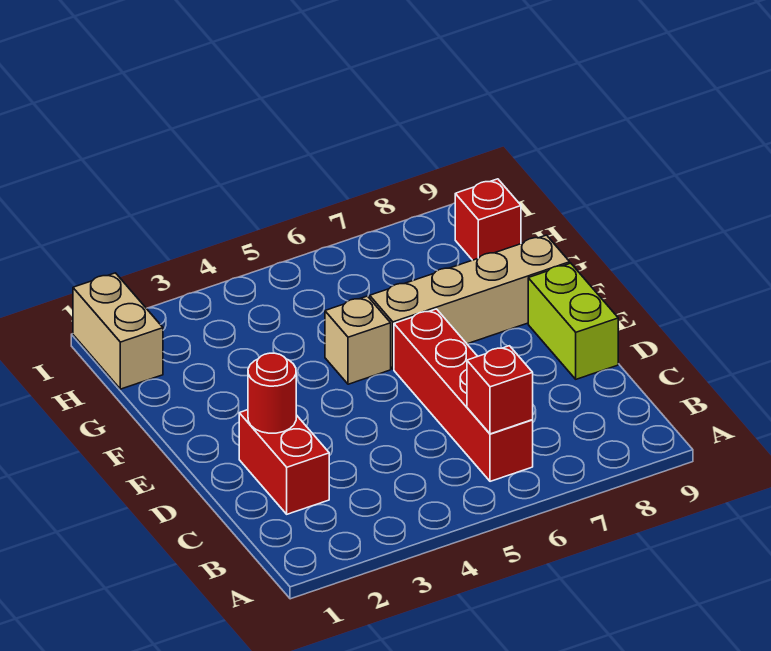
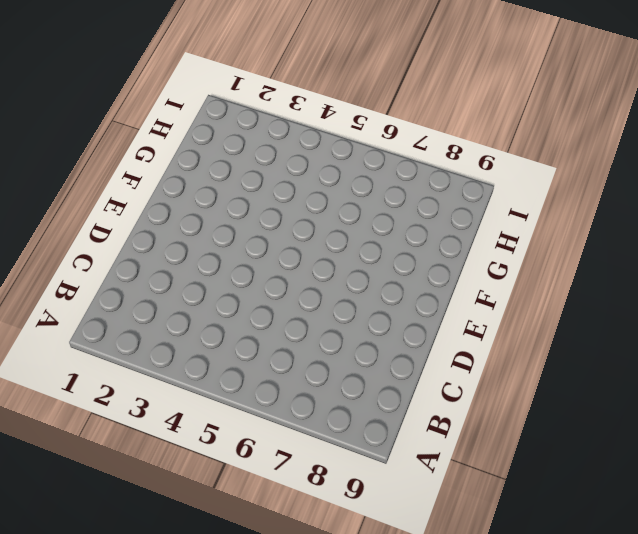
none -> red 1x4 brick [394,309,533,481]
none -> red 1x2 brick [239,410,329,514]

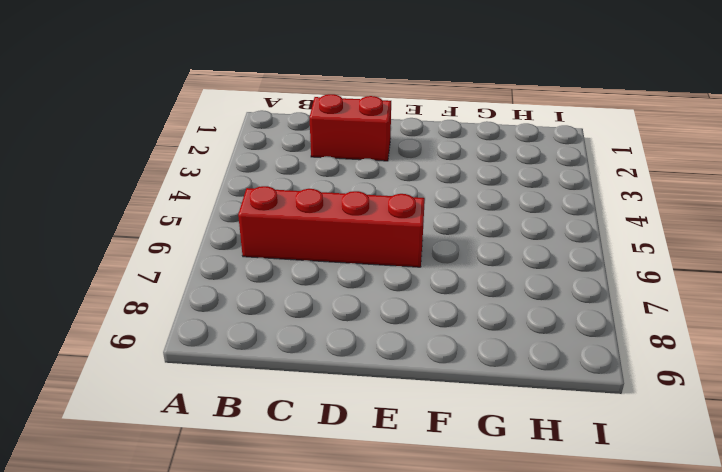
none -> lime 1x2 brick [528,263,618,379]
none -> tan 1x1 brick [325,296,391,384]

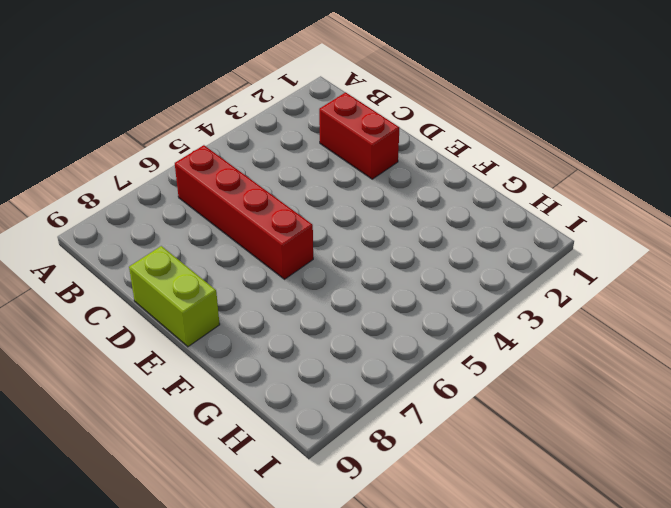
none -> tan 1x1 brick [325,296,391,384]
none -> tan 1x4 brick [370,235,570,369]

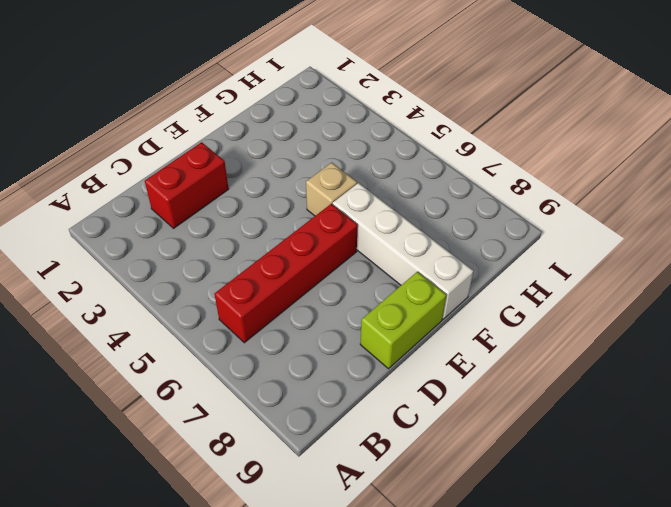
white 1x4 brick [333,183,473,319] -> tan 1x4 brick [370,235,570,369]
none -> tan 1x2 brick [73,273,163,389]
none -> red 1x1 brick [455,179,521,260]

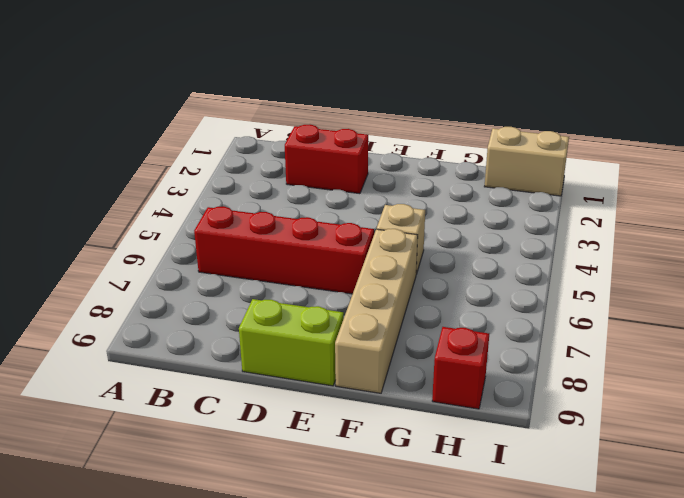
none -> red 1x1 brick [467,346,533,434]
none -> red 1x1 round brick [248,353,296,433]

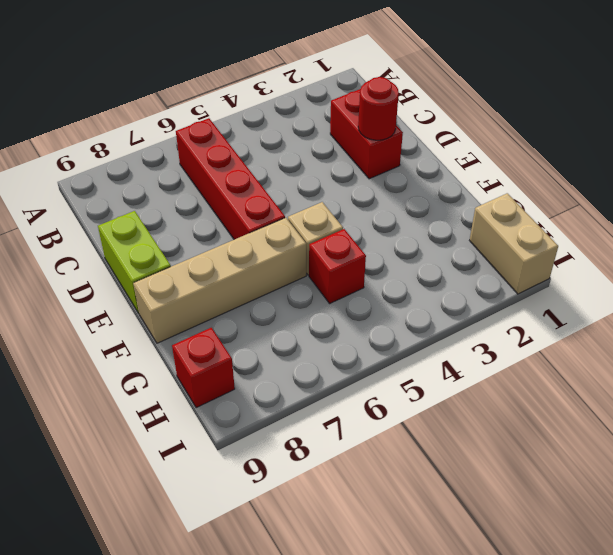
red 1x1 brick [309,229,366,303] -> red 1x1 brick moved to [467,346,533,434]

